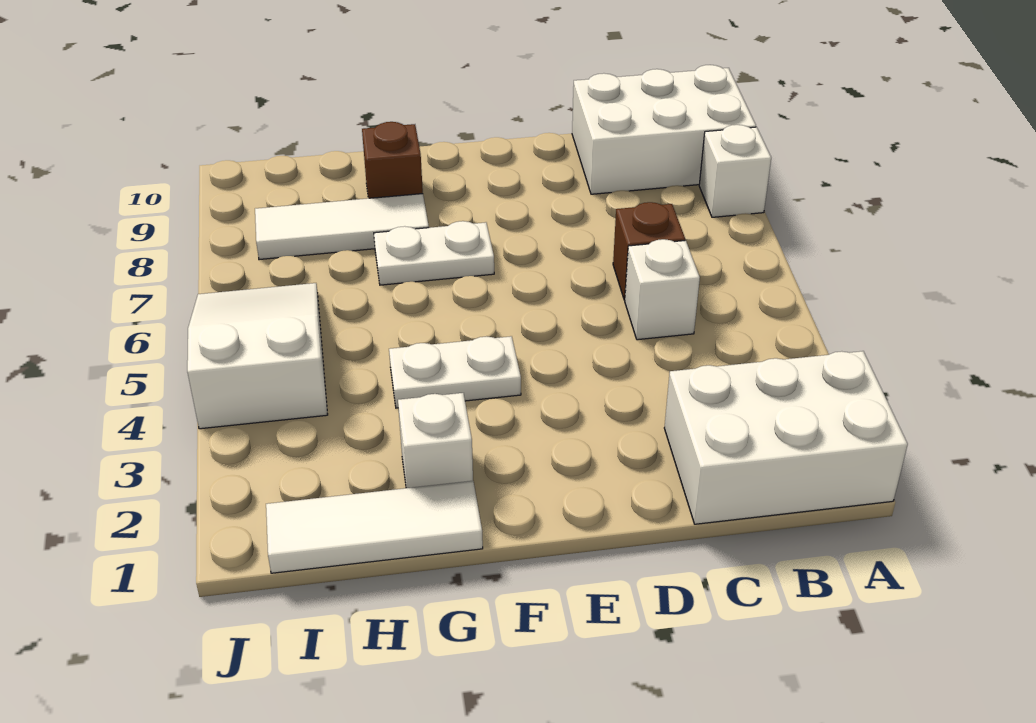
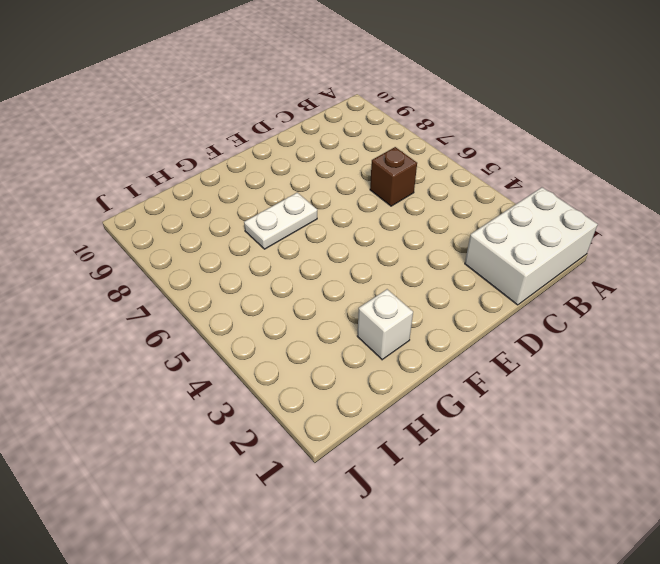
none -> white 1x1 brick [699,125,771,217]
none -> white 2x3 brick [572,65,756,194]
none -> white 1x1 brick [625,239,700,340]

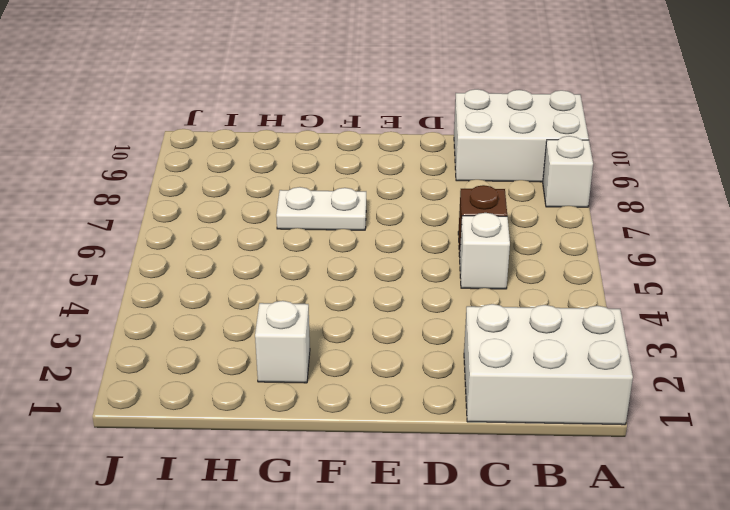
none -> white 1x2 plate [389,336,521,408]
none -> white 1x3 tile [266,481,483,573]
none -> white 1x3 tile [255,194,429,260]

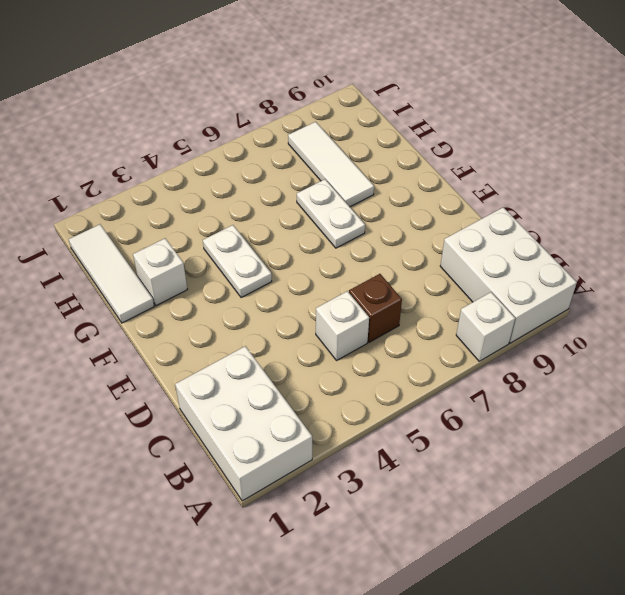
none -> brown 1x1 brick [362,122,423,198]
none -> white 2x3 slope [187,283,328,429]

